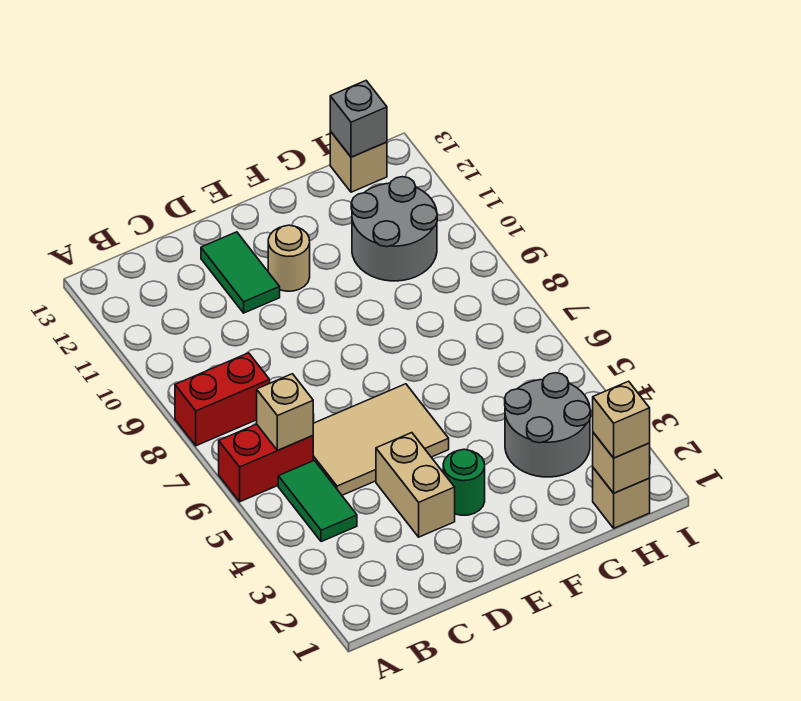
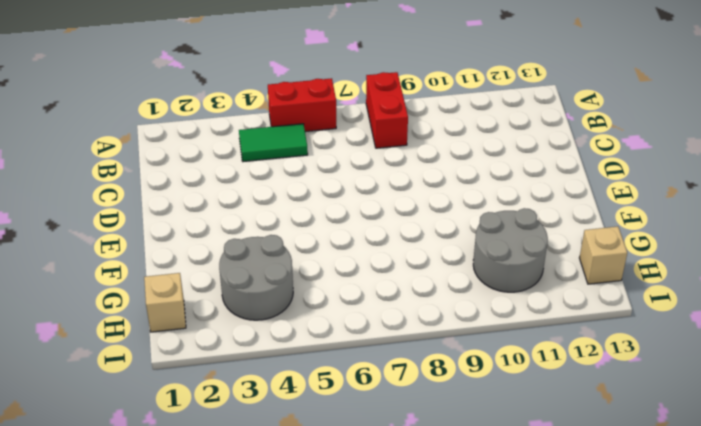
red 1x2 brick [268,78,336,132] -> red 1x2 brick turned to [219,424,313,502]
none -> tan 2x3 tile [313,384,449,495]
none -> tan 1x2 brick [376,433,455,537]
none -> green 1x2 tile [201,232,280,313]

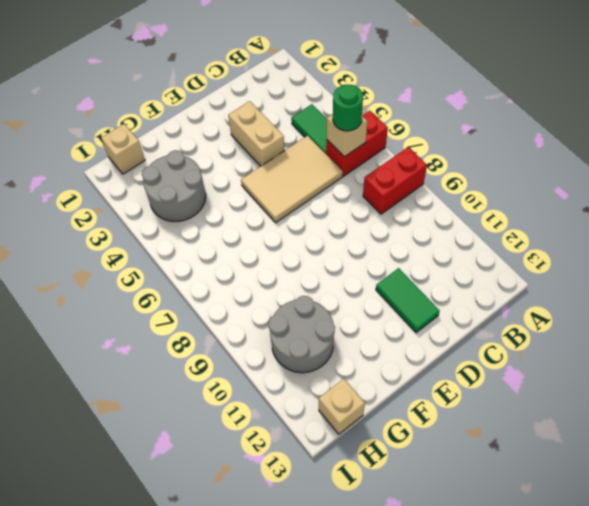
green 1x1 round brick [333,84,363,131] -> green 1x1 round brick moved to [443,449,485,515]
none -> tan 1x1 round brick [268,225,310,291]
none -> tan 1x1 brick [593,433,650,493]
none -> grey 1x1 brick [330,81,387,157]

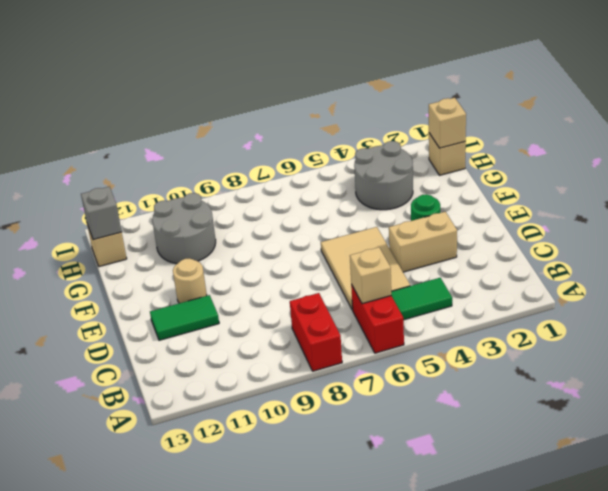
none -> tan 1x1 brick [593,381,650,458]

